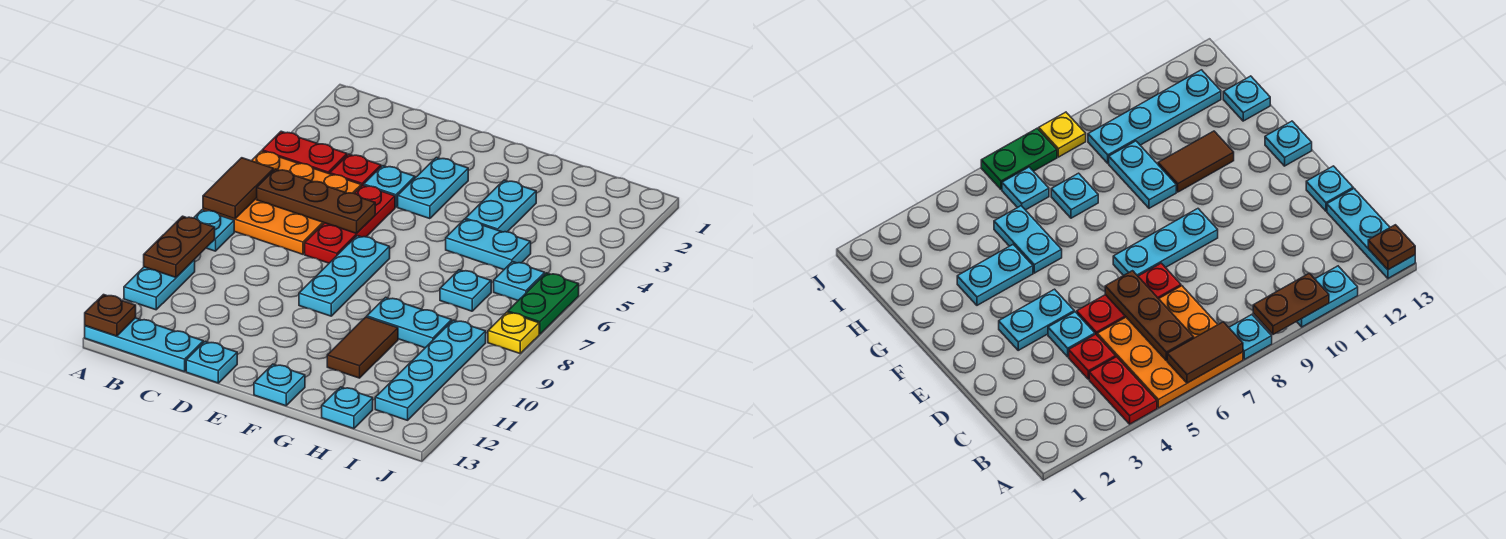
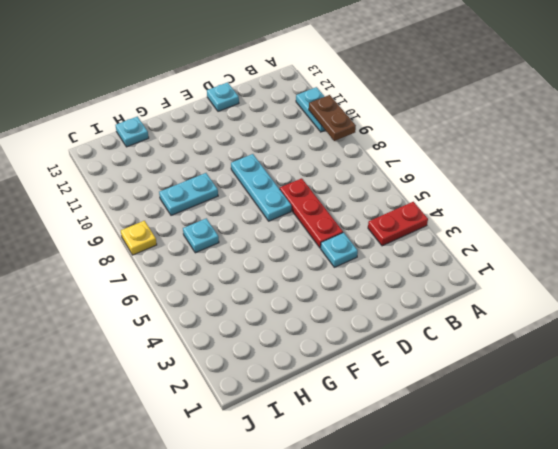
none -> orange 3x3 plate [203,151,361,254]
none -> cyan 1x1 plate [194,210,234,251]
none -> cyan 1x3 plate [85,318,203,372]

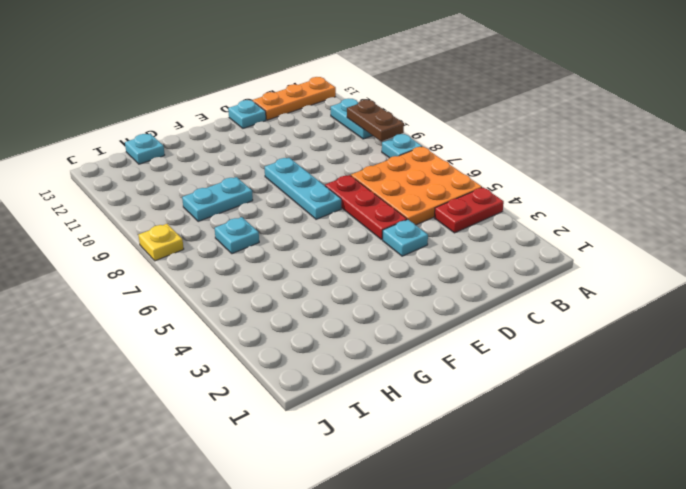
orange 1x3 plate [253,77,336,120] -> cyan 1x3 plate [85,318,203,372]
none -> red 1x1 plate [330,154,381,186]
none -> cyan 1x2 plate [398,157,468,219]
none -> cyan 1x1 plate [254,364,305,406]

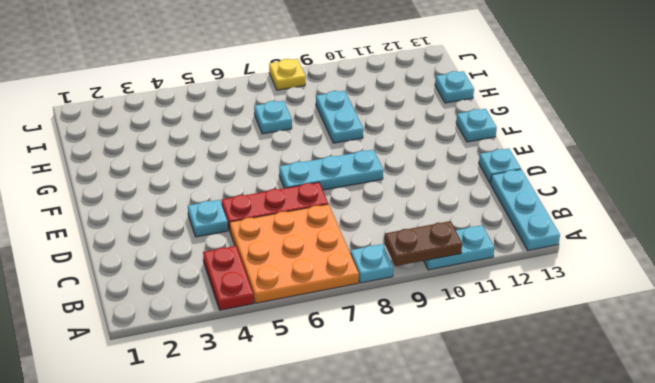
none -> red 1x1 plate [330,154,381,186]
none -> cyan 1x2 plate [398,157,468,219]
none -> cyan 1x2 plate [465,180,536,232]

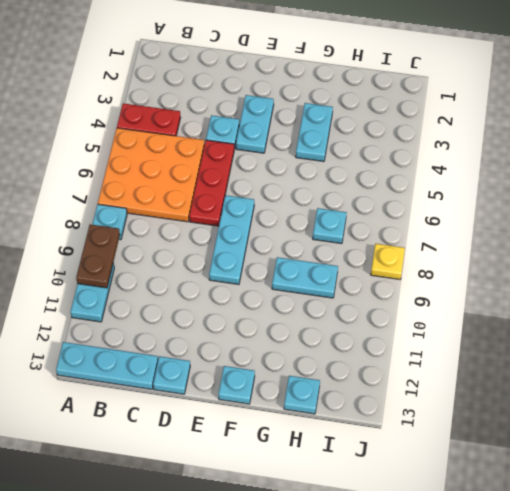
none -> red 1x1 plate [330,154,381,186]
none -> cyan 1x2 plate [446,219,531,270]
none -> brown 1x2 tile [327,317,398,378]

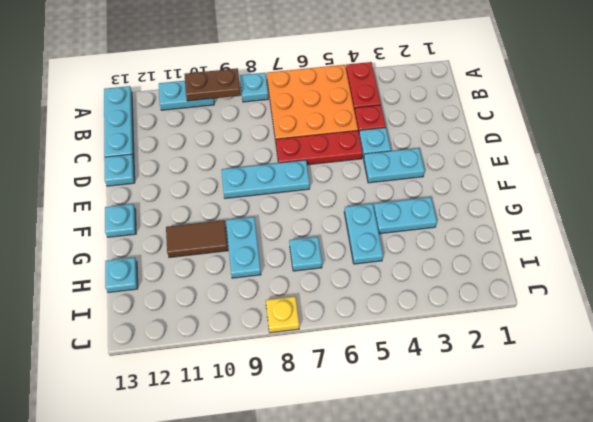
none -> cyan 1x1 plate [494,262,545,300]
none -> cyan 1x4 plate [375,320,486,420]
none -> green 1x2 plate [508,273,579,334]

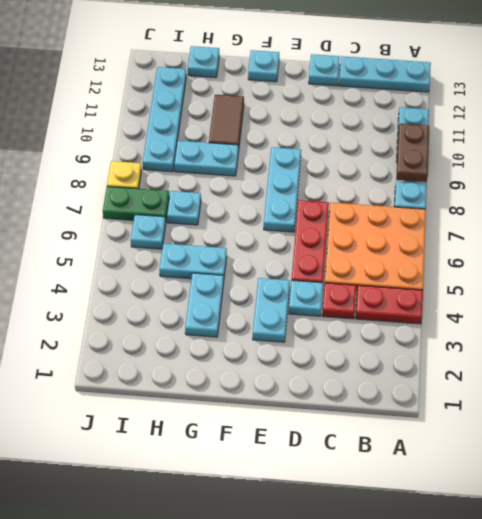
green 1x2 plate [103,186,169,221] -> green 1x2 plate turned to [508,273,579,334]
none -> brown 1x2 tile [203,158,274,219]
none -> brown 1x1 plate [85,295,136,336]
none -> brown 1x3 plate [257,169,375,233]

